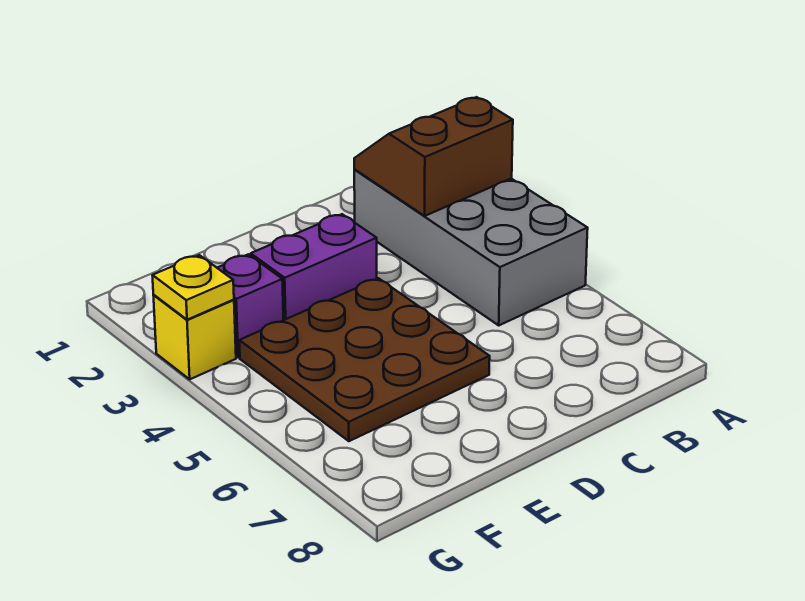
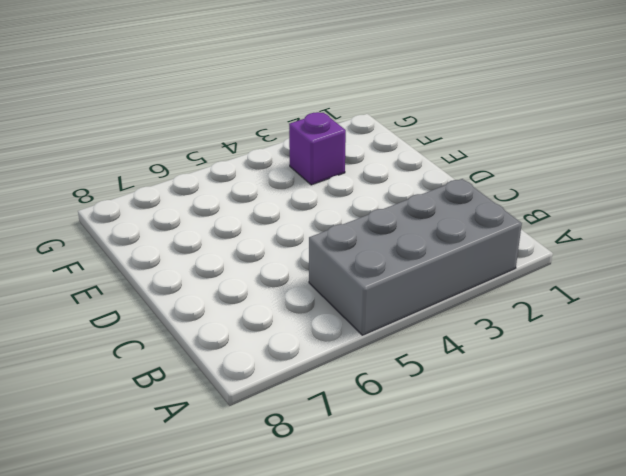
none -> purple 1x2 brick [251,214,377,320]
none -> brown 3x3 plate [239,278,490,441]

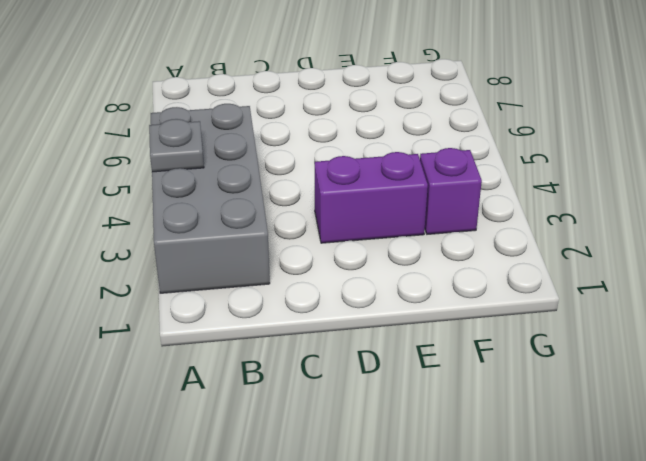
grey 1x1 plate [149,119,204,172] -> none
none -> brown 3x3 plate [239,278,490,441]
none -> yellow 1x1 brick [153,295,236,379]

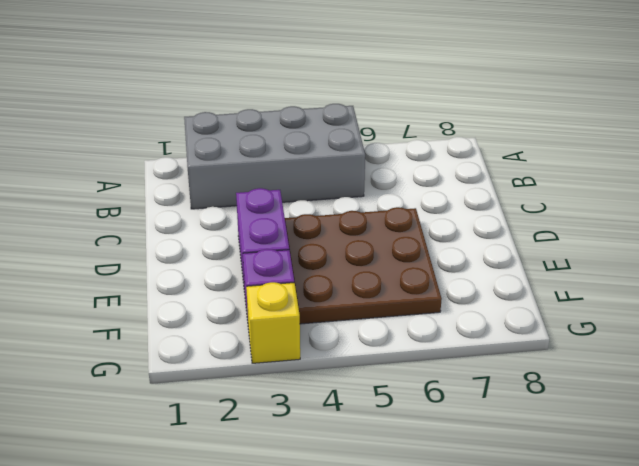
none -> brown 2x2 slope [354,97,513,216]
none -> yellow 1x1 plate [152,255,234,320]

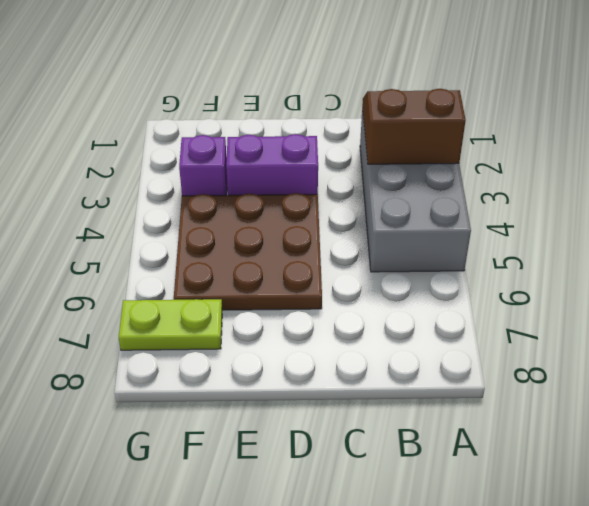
lime 1x2 plate [119,299,222,350] -> none
none -> yellow 1x1 brick [153,295,236,379]
none -> yellow 1x1 plate [152,255,234,320]

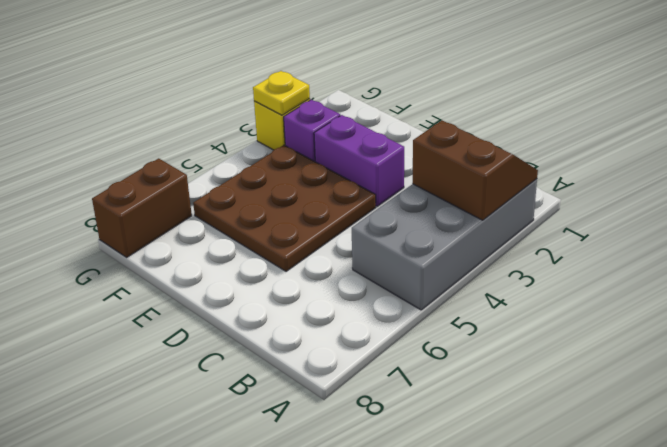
brown 1x2 brick [92,158,192,257] -> none

